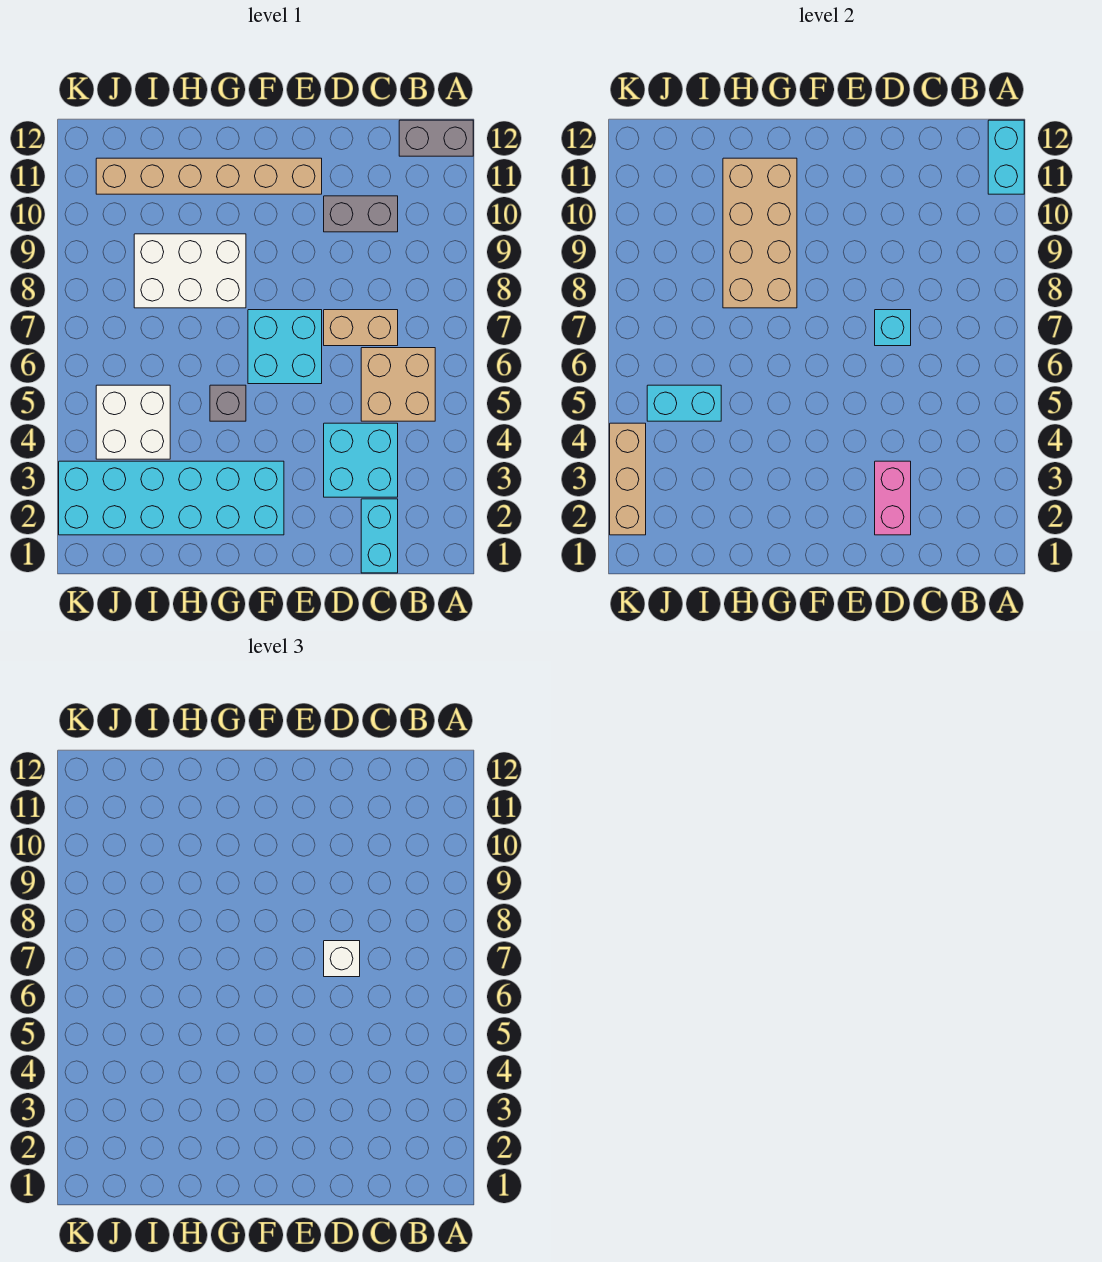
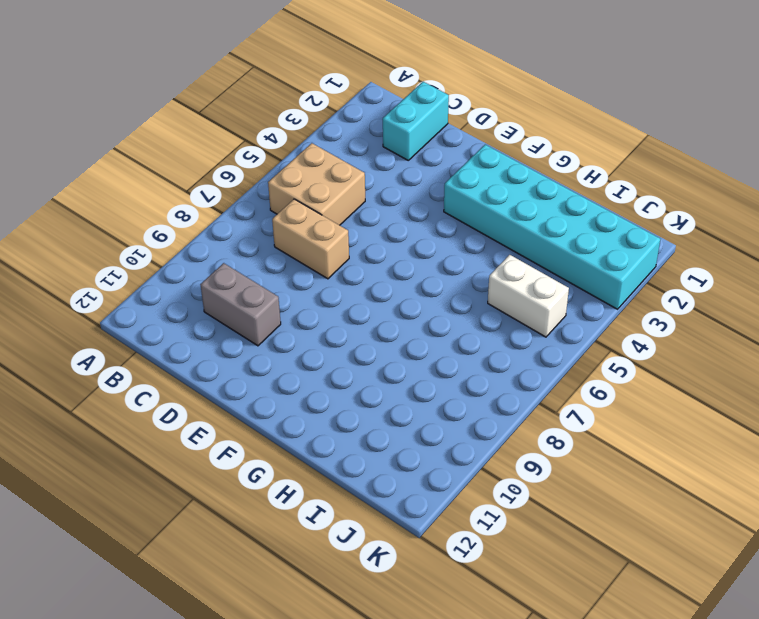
white 1x2 brick [488,255,569,337] -> white 2x2 brick [96,385,170,459]
none -> grey 1x2 brick [399,120,473,156]
none -> cyan 2x2 brick [324,423,398,497]
none -> cyan 2x2 brick [248,310,322,384]

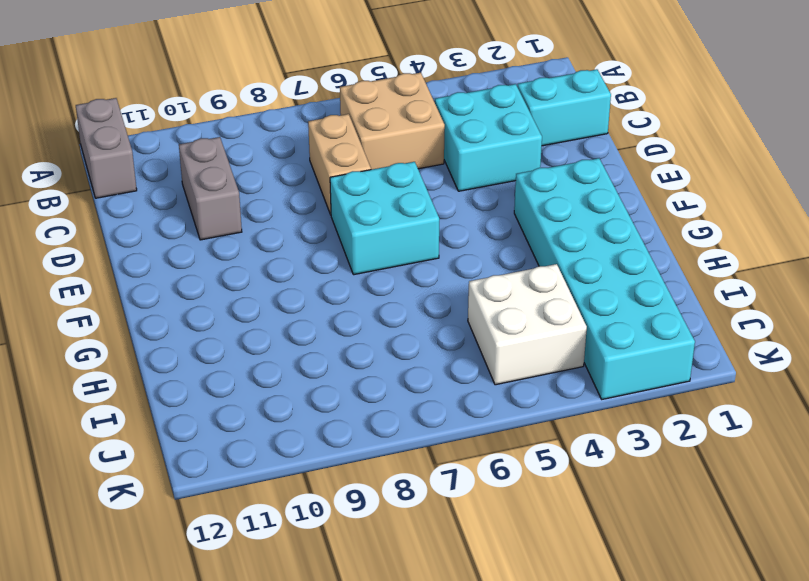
none -> tan 1x6 brick [96,158,322,194]
none -> grey 1x1 brick [210,385,246,421]
none -> white 2x3 brick [134,234,246,308]

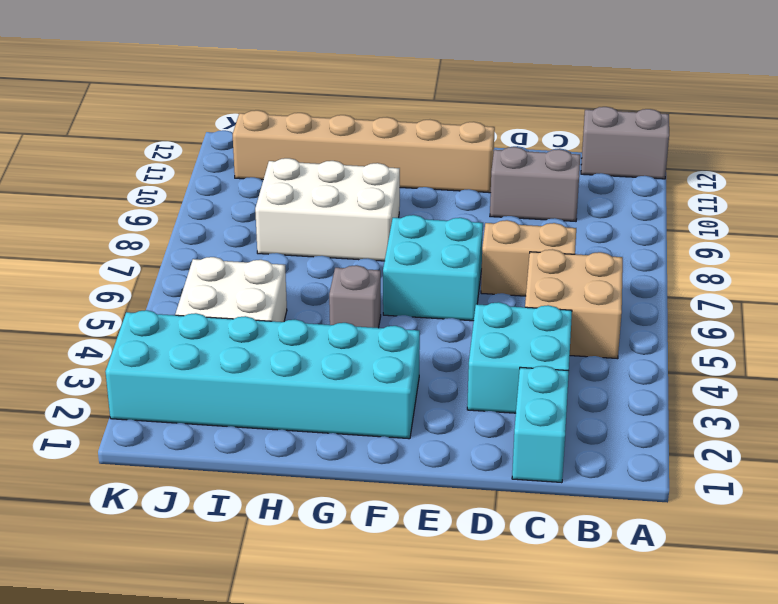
none -> cyan 1x2 brick [988,120,1024,194]
none -> pink 1x2 brick [875,461,911,535]
none -> cyan 1x1 brick [875,310,911,346]

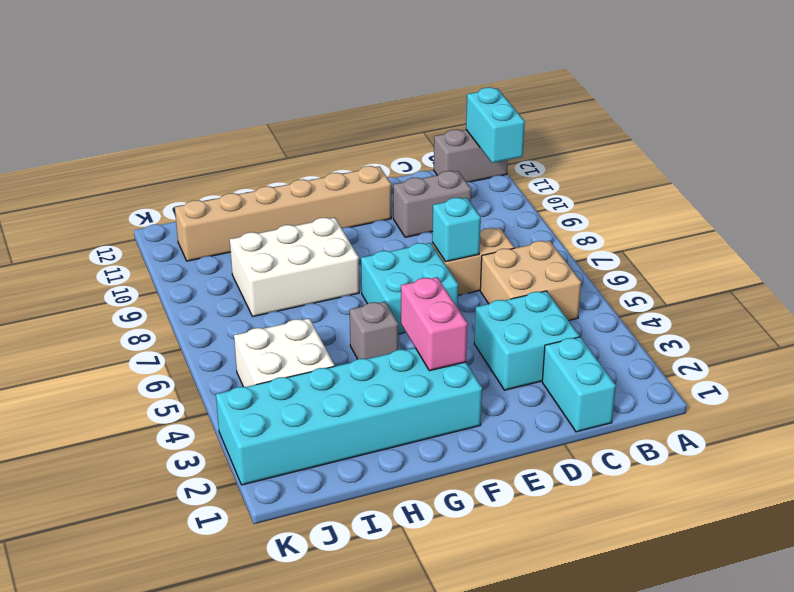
pink 1x2 brick [401,277,468,371] -> pink 1x2 brick moved to [875,461,911,535]
none -> tan 2x4 brick [723,158,797,308]
none -> cyan 1x2 brick [647,385,721,421]
none -> tan 1x3 brick [610,423,646,535]

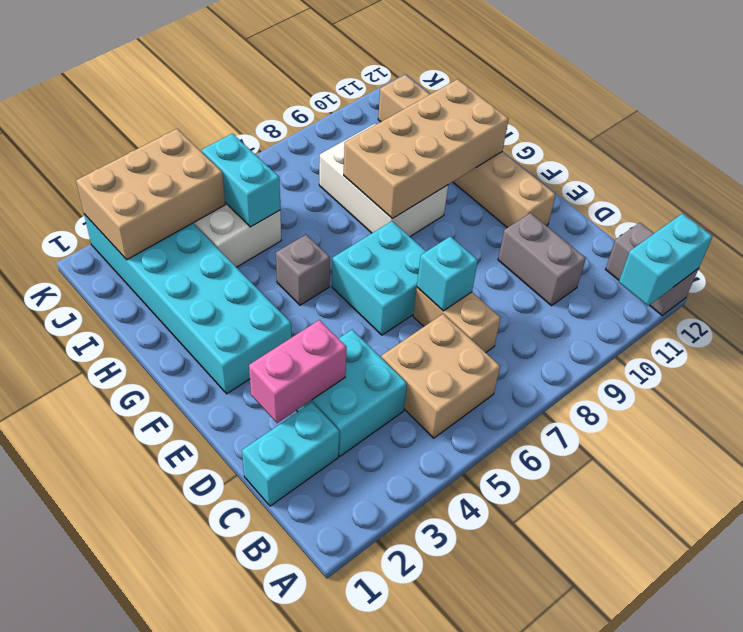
tan 2x3 brick [76,129,225,260] -> tan 1x3 brick [610,423,646,535]
none -> white 1x1 brick [324,941,360,977]

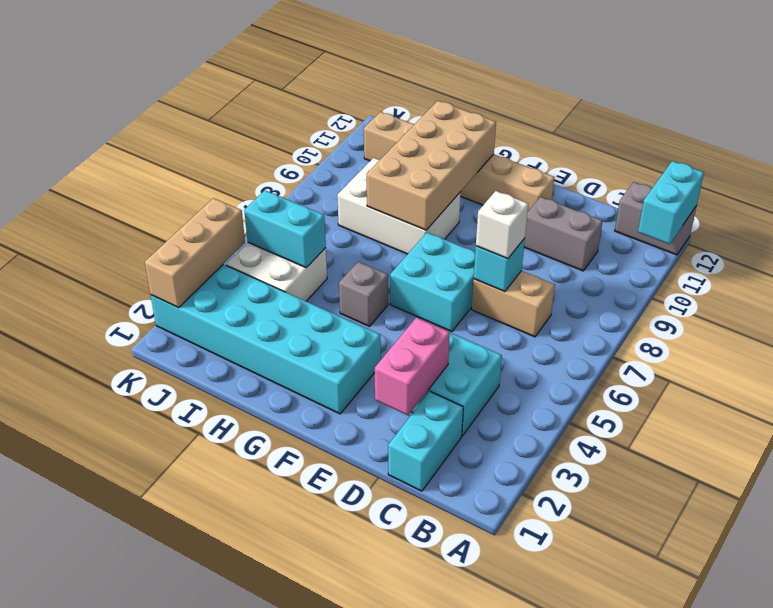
none -> tan 2x2 brick [361,348,435,421]

